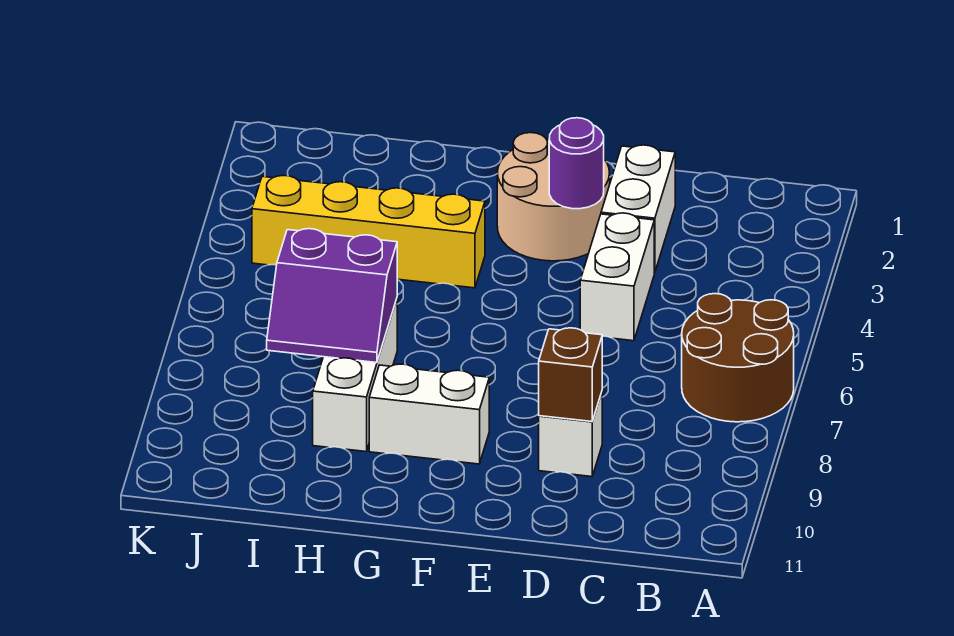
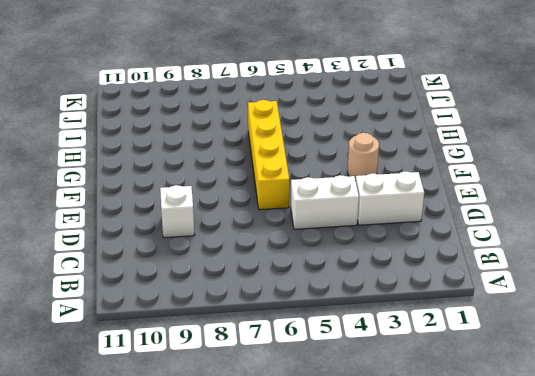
yellow 1x4 brick [248,100,289,210] -> yellow 1x4 brick moved to [252,176,485,288]
tan 1x1 round brick [348,133,379,180] -> tan 2x2 round brick [497,133,610,261]
none -> brown 2x2 round brick [682,294,794,422]
none -> white 1x2 brick [369,364,489,464]

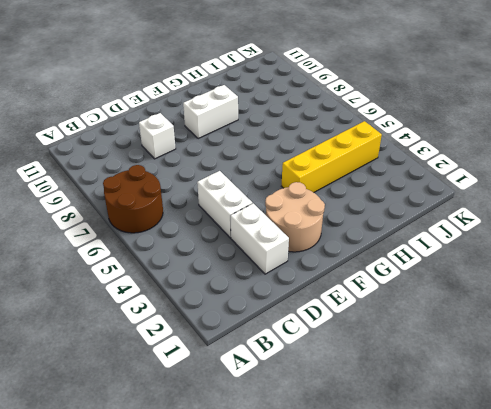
none -> white 1x3 brick [313,299,397,452]
none -> brown 1x1 brick [539,328,602,422]

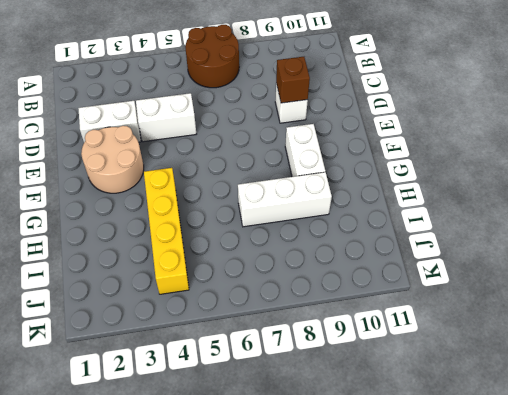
none -> purple 1x1 round brick [549,118,604,209]
none -> purple 2x2 slope [267,229,398,363]

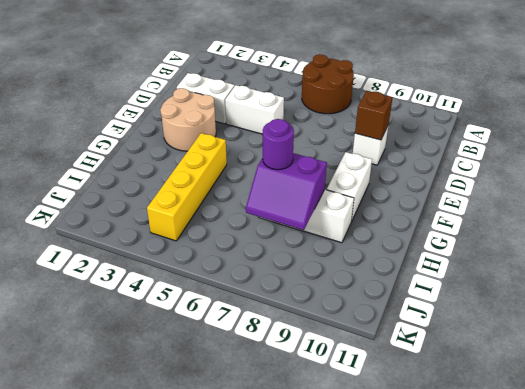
purple 2x2 slope [246,153,327,230] -> purple 2x2 slope turned to [267,229,398,363]
purple 1x1 round brick [263,119,294,170] -> purple 1x1 round brick moved to [549,118,604,209]

